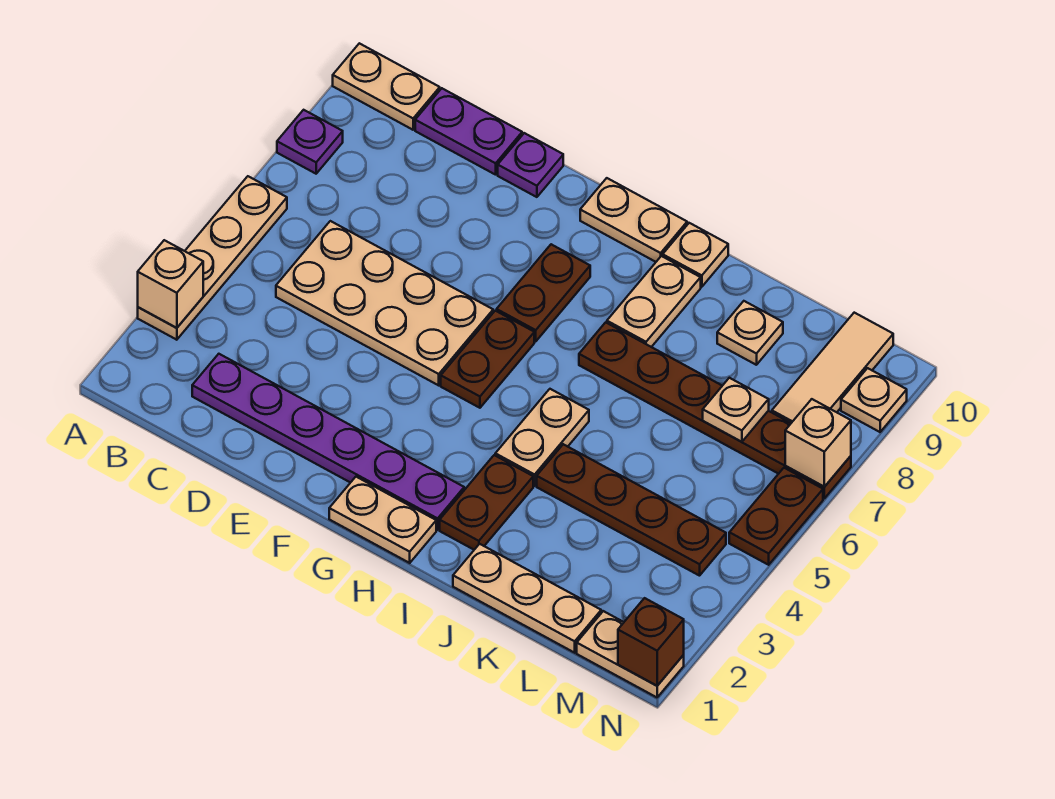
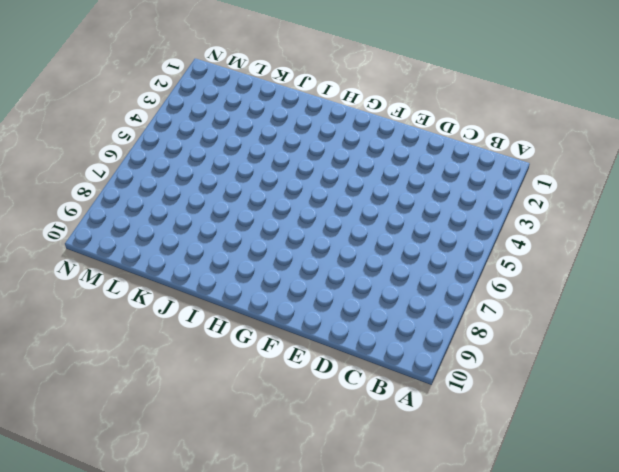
none -> tan 1x4 plate [138,176,287,340]
none -> purple 1x1 plate [277,110,343,174]
none -> tan 1x2 plate [333,43,440,130]

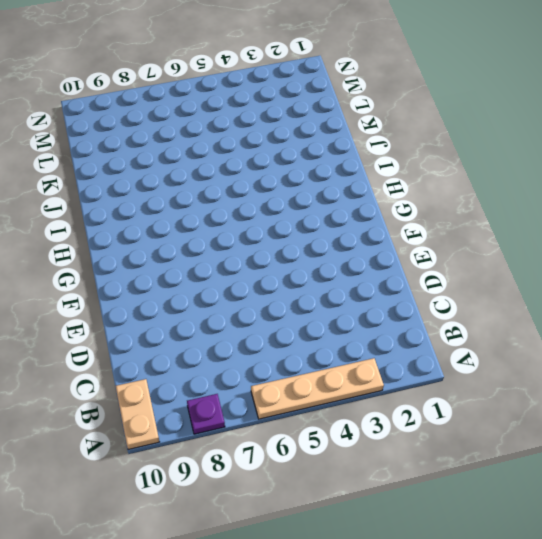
none -> purple 1x6 plate [192,354,464,530]
none -> tan 2x4 plate [276,221,493,385]
none -> purple 1x2 plate [415,88,522,175]

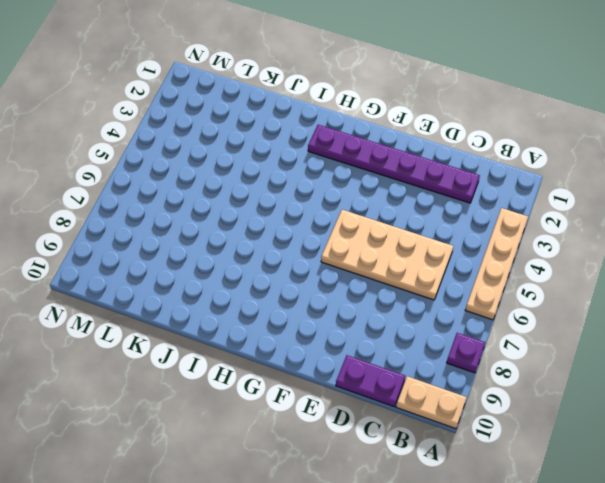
none -> purple 1x1 plate [498,133,563,197]
none -> tan 1x2 plate [329,477,436,563]
none -> brown 1x2 plate [441,311,534,408]

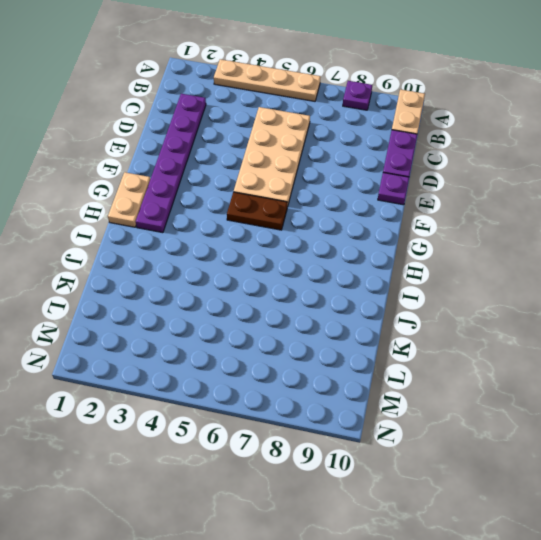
none -> brown 1x2 plate [497,244,590,341]
none -> tan 1x2 plate [580,178,687,262]
none -> brown 1x2 plate [440,455,533,550]

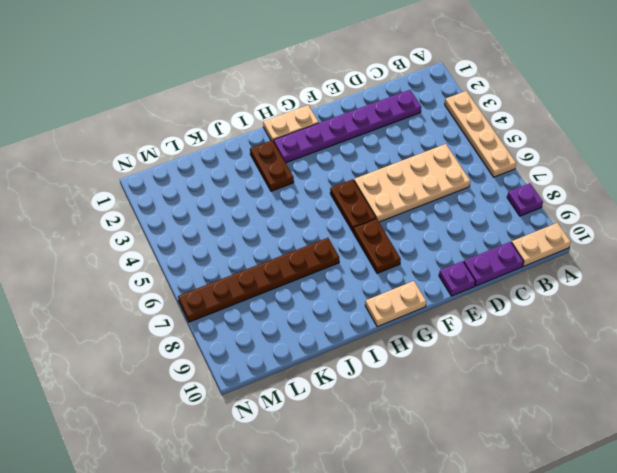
none -> tan 1x2 plate [495,389,589,486]
none -> tan 1x2 plate [607,256,701,347]
none -> tan 1x1 plate [663,223,728,287]

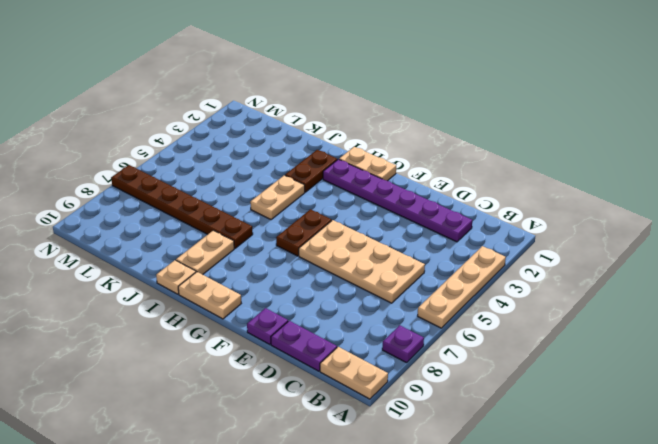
none -> brown 1x2 plate [497,244,590,341]
none -> tan 1x3 plate [453,544,601,653]
none -> brown 1x4 plate [537,444,726,576]

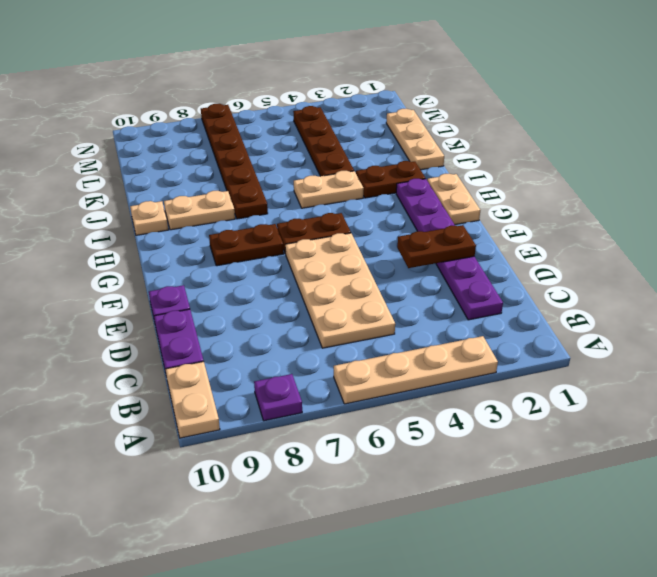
brown 1x2 plate [397,225,476,268] -> brown 1x2 plate moved to [729,468,823,565]
none -> tan 1x2 plate [580,178,687,262]
none -> tan 1x1 plate [717,301,783,365]
none -> tan 1x2 plate [577,611,684,697]

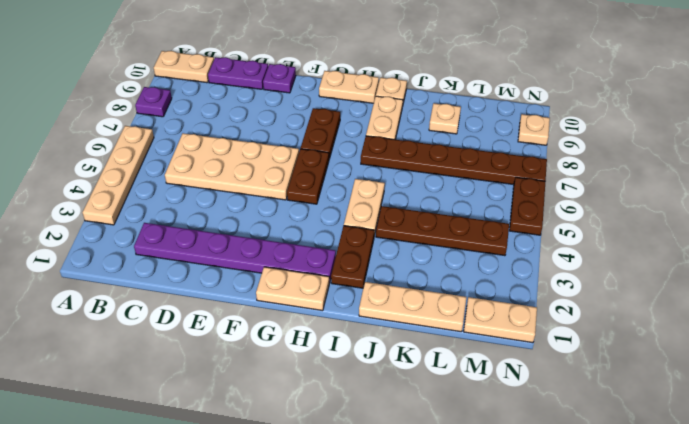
none -> tan 1x3 tile [772,313,893,423]
none -> tan 1x1 brick [138,240,203,328]
none -> tan 1x1 plate [703,378,769,442]

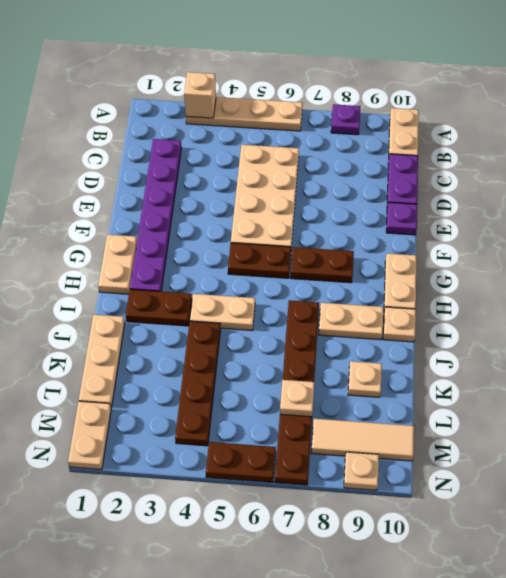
none -> brown 1x1 brick [618,598,684,686]
none -> tan 1x1 brick [785,399,851,487]

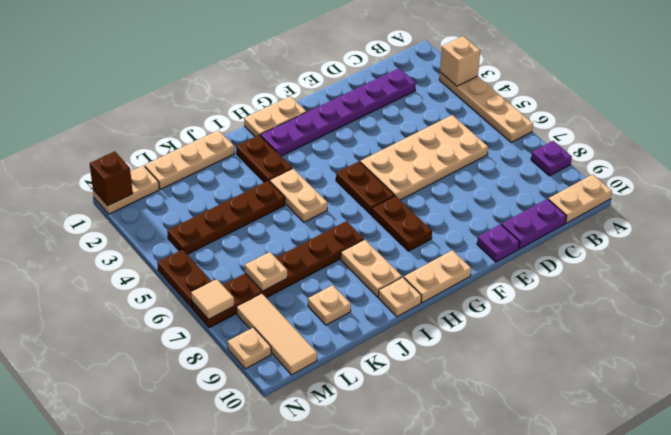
tan 1x1 tile [191,279,234,319] -> tan 1x1 brick [785,399,851,487]

